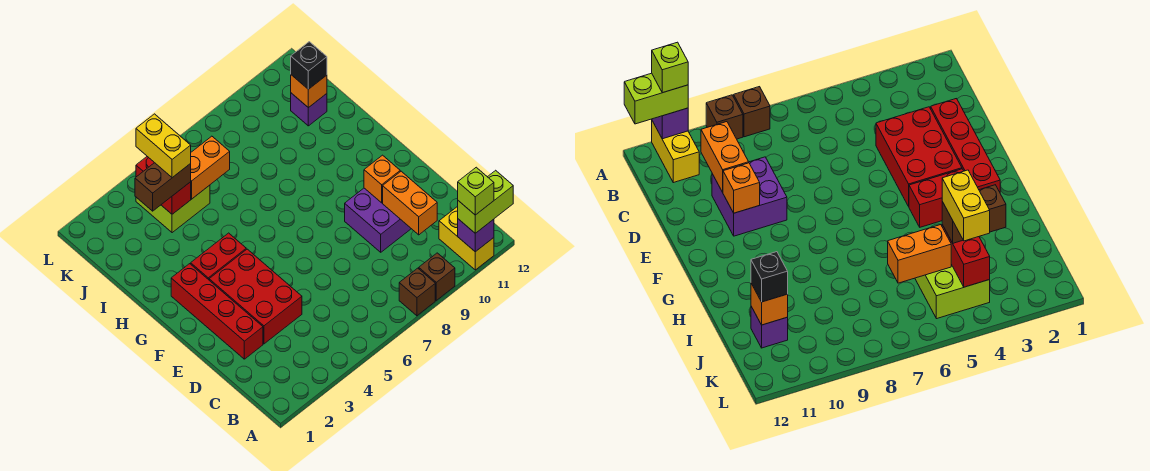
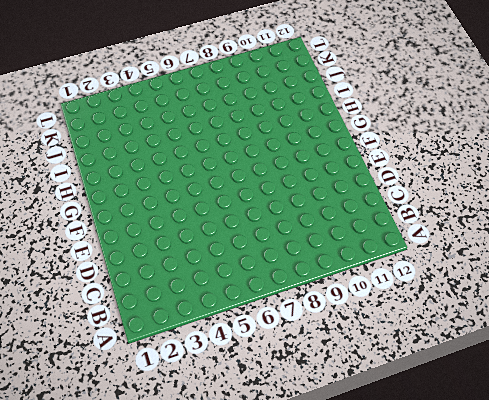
none -> brown 1x1 brick [399,268,435,316]
none -> brown 1x1 brick [419,253,455,300]
none -> yellow 1x2 brick [439,206,494,270]

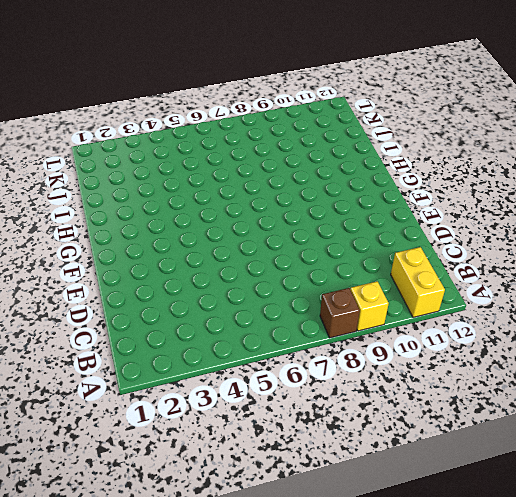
yellow 1x1 brick [350,281,389,331] -> brown 1x1 brick [419,253,455,300]
none -> red 1x4 brick [171,264,263,359]
none -> red 2x3 brick [209,249,302,344]
none -> purple 2x2 brick [345,188,411,252]

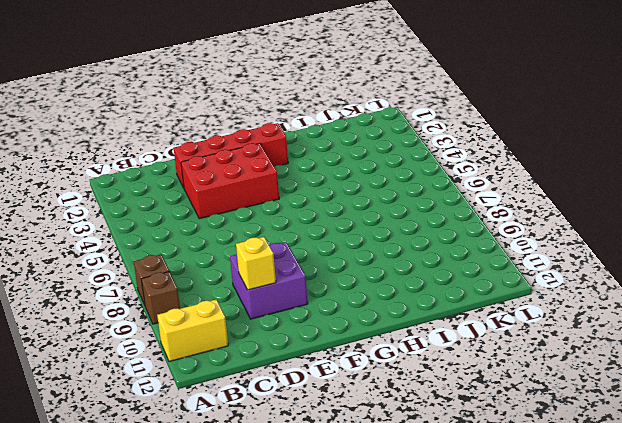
yellow 1x1 brick [236,237,276,290] -> orange 1x2 brick [383,171,437,235]
none -> red 1x2 brick [191,233,246,280]
none -> lime 2x2 brick [136,185,210,233]
none -> purple 1x1 brick [291,93,327,126]

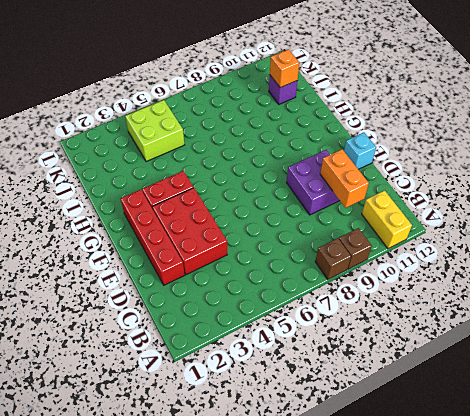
cyan 1x1 brick [344,132,376,169] -> none
none -> purple 1x1 brick [458,219,494,252]
none -> orange 1x1 brick [364,155,400,203]
none -> red 1x2 brick [136,157,191,214]

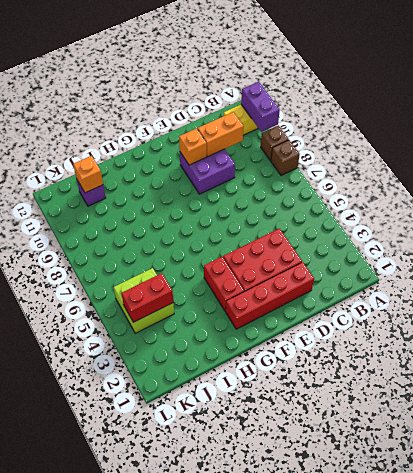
purple 1x2 brick [241,82,280,132] -> purple 1x1 brick [458,219,494,252]
none -> orange 1x2 brick [190,136,230,199]
none -> lime 1x2 brick [458,170,513,233]
none -> brown 1x2 brick [135,163,191,211]

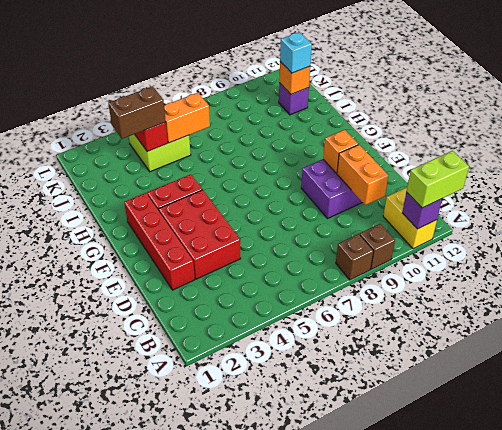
cyan 1x1 brick [280,32,312,73] -> black 1x1 brick [291,42,327,89]
none -> lime 1x1 brick [458,167,494,215]
none -> yellow 1x2 brick [136,114,191,178]

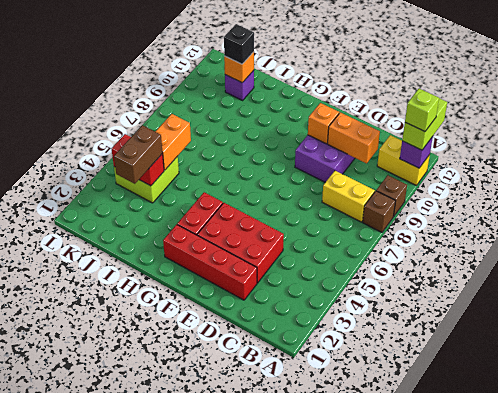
yellow 1x2 brick [322,171,375,222] -> yellow 1x2 brick moved to [136,114,191,178]

